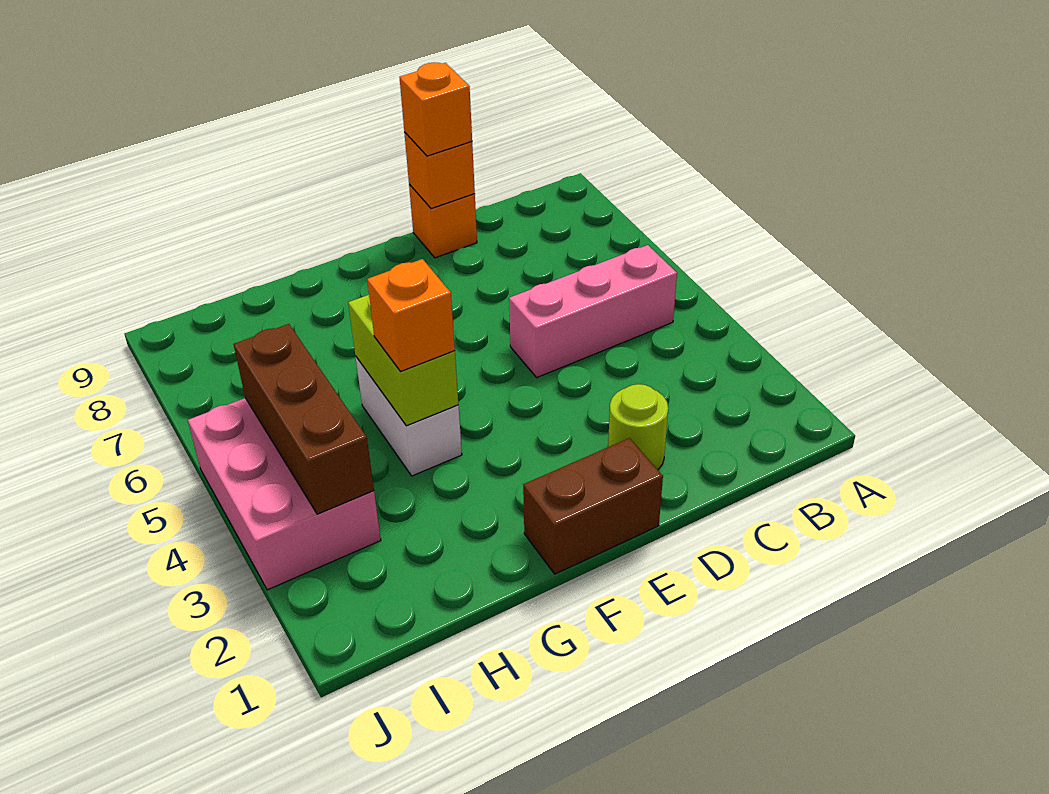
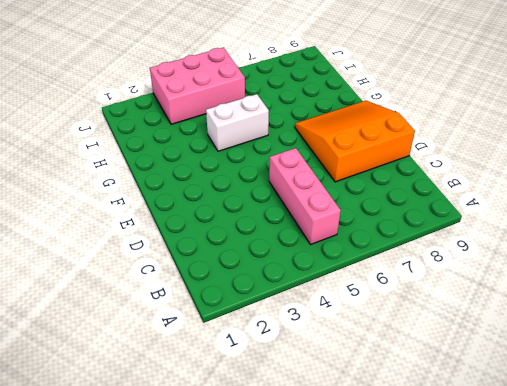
orange 3x3 slope [295,101,415,182] -> orange 1x1 brick [409,185,477,258]
none -> lime 1x1 round brick [608,384,668,470]
none -> brown 1x2 brick [523,438,663,574]

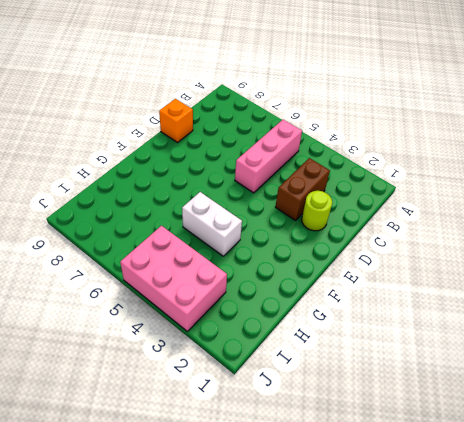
brown 1x2 brick [275,158,330,220] -> brown 1x2 brick moved to [523,438,663,574]
none -> orange 1x1 brick [404,132,475,209]
none -> lime 1x2 brick [348,295,458,426]

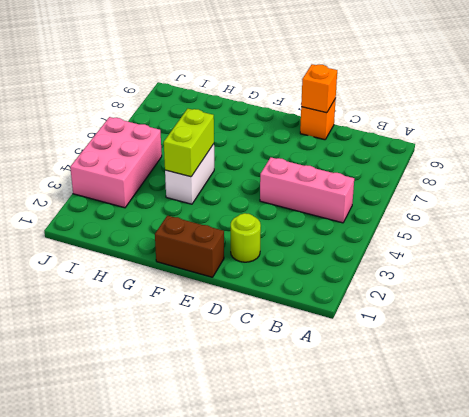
none -> brown 1x3 brick [234,324,374,514]
none -> orange 1x1 brick [400,62,472,156]

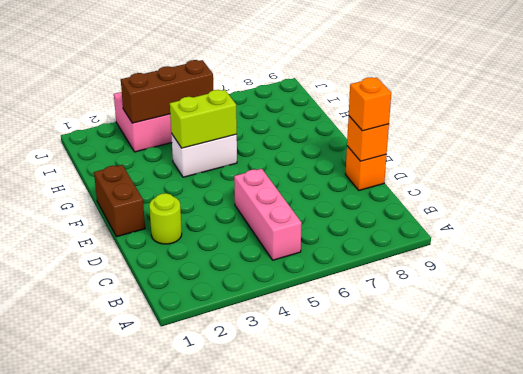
none -> orange 1x1 brick [367,259,455,372]

